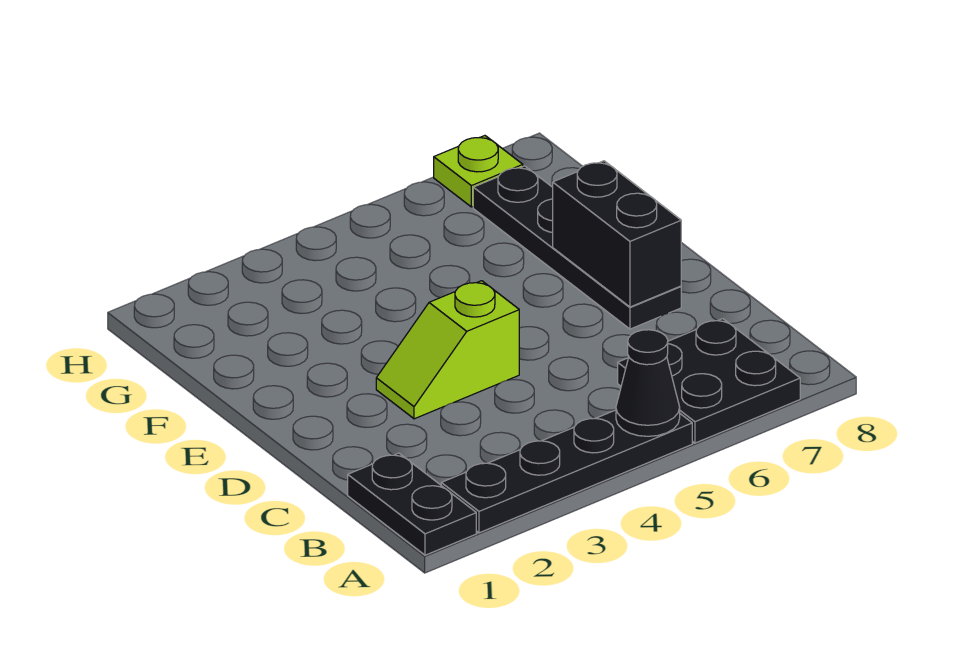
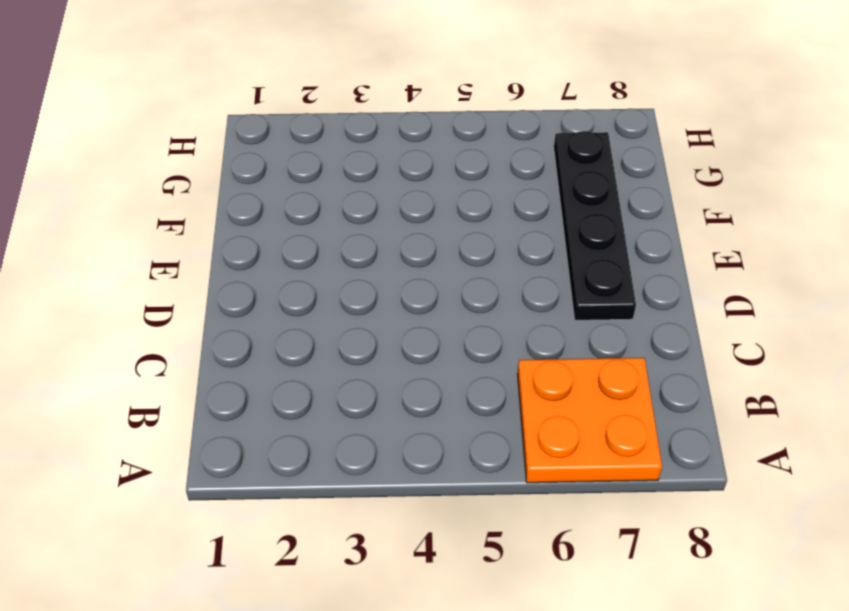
orange 2x2 plate [518,358,662,483] -> black 2x2 plate [618,319,800,443]
none -> black 1x2 plate [348,453,476,555]
none -> black 1x4 plate [441,410,692,533]

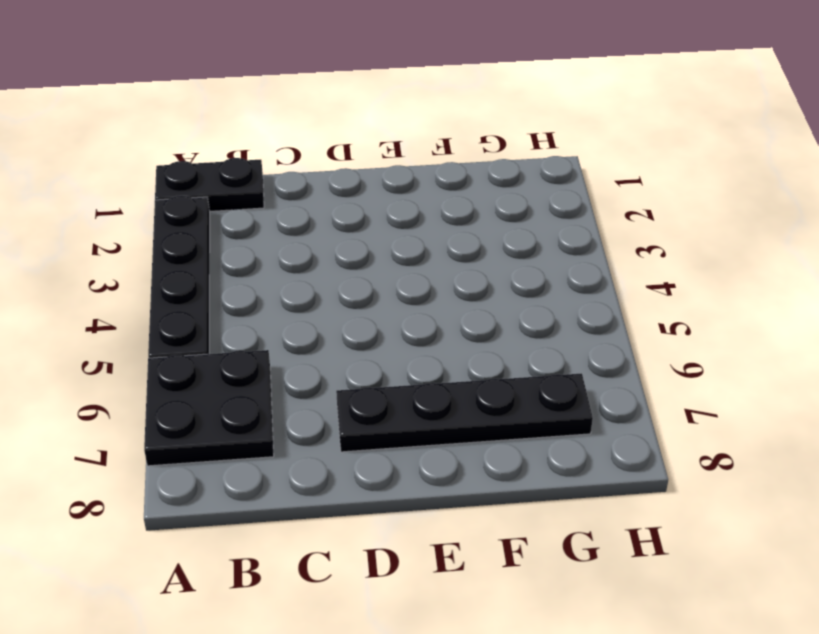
none -> lime 1x2 slope [376,281,519,419]
none -> lime 1x1 plate [434,136,523,207]

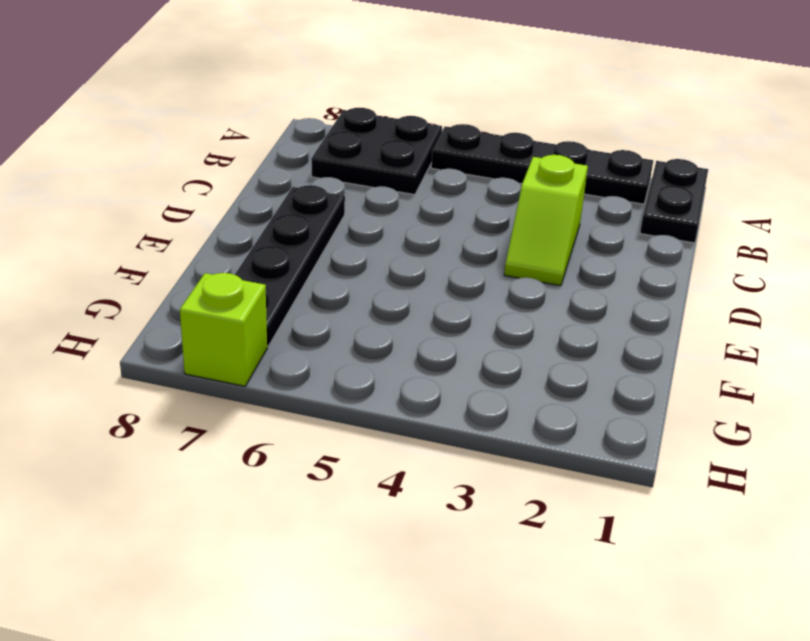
lime 1x2 slope [504,155,588,286] -> lime 1x2 slope turned to [376,281,519,419]
lime 1x1 brick [180,273,267,386] -> lime 1x1 plate [434,136,523,207]
none -> black 1x1 cone [616,330,680,436]
none -> black 1x2 brick [553,161,681,307]

